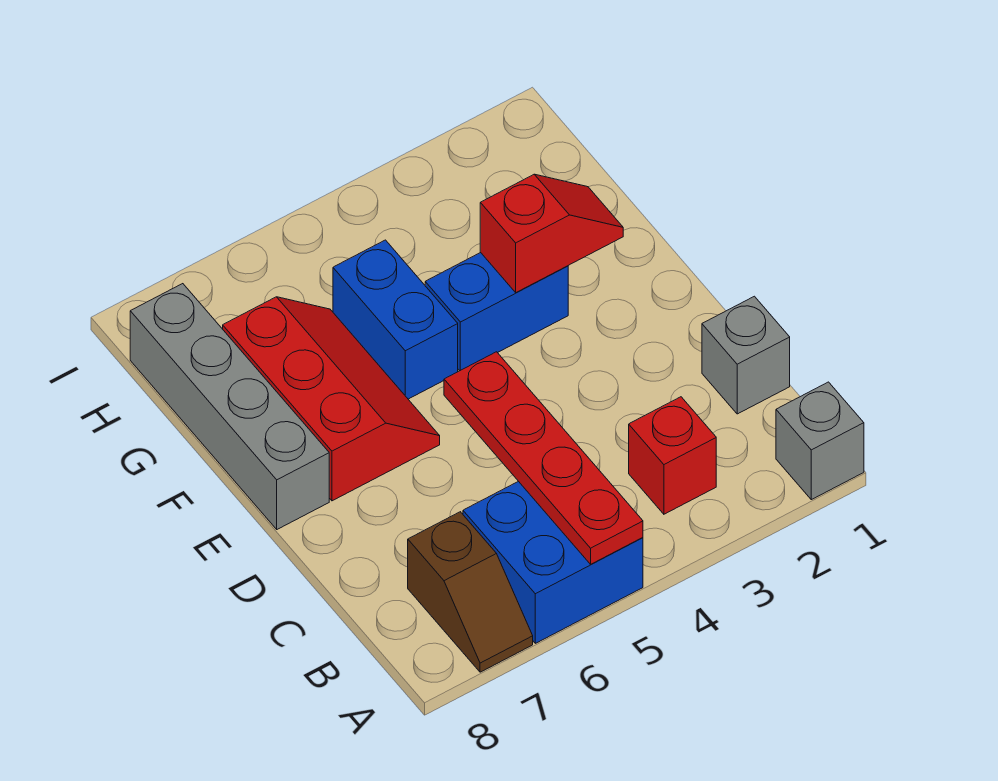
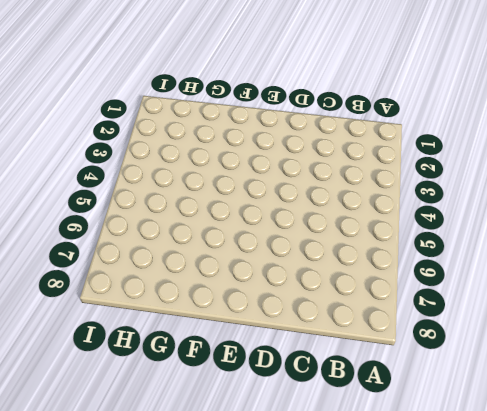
none -> grey 1x1 brick [776,382,864,500]
none -> blue 2x2 brick [463,481,643,643]

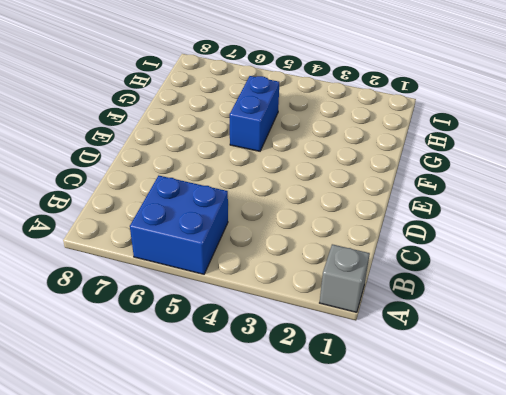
none -> brown 1x2 slope [408,512,533,672]
none -> red 1x1 brick [629,397,716,514]

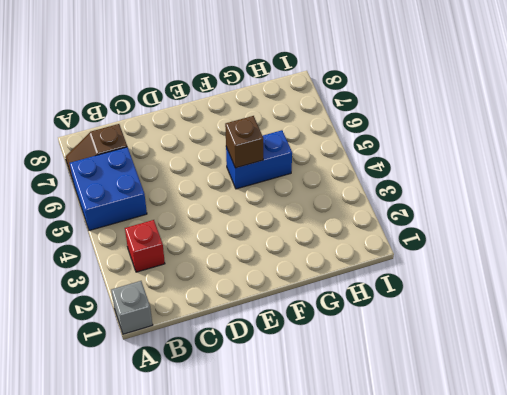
brown 1x1 brick [225,116,263,168] -> none
none -> grey 1x1 brick [702,296,790,414]
none -> red 2x3 slope [223,297,440,501]

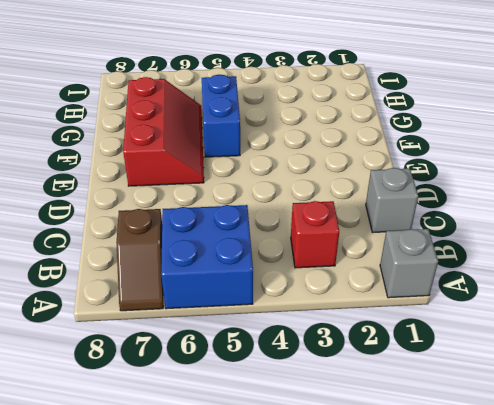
none -> grey 1x4 brick [130,284,329,529]
none -> blue 1x2 brick [425,253,568,371]

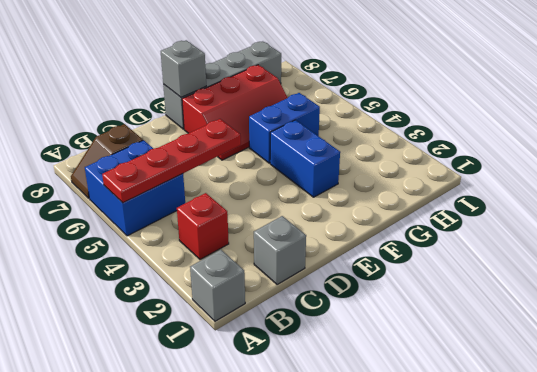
grey 1x1 brick [161,40,206,97] -> none
none -> red 1x2 slope [480,174,623,292]

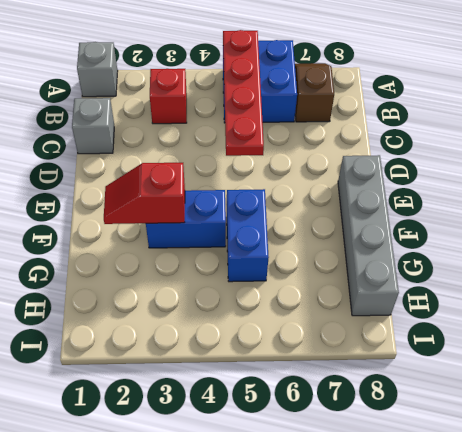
none -> red 2x3 slope [223,297,440,501]

